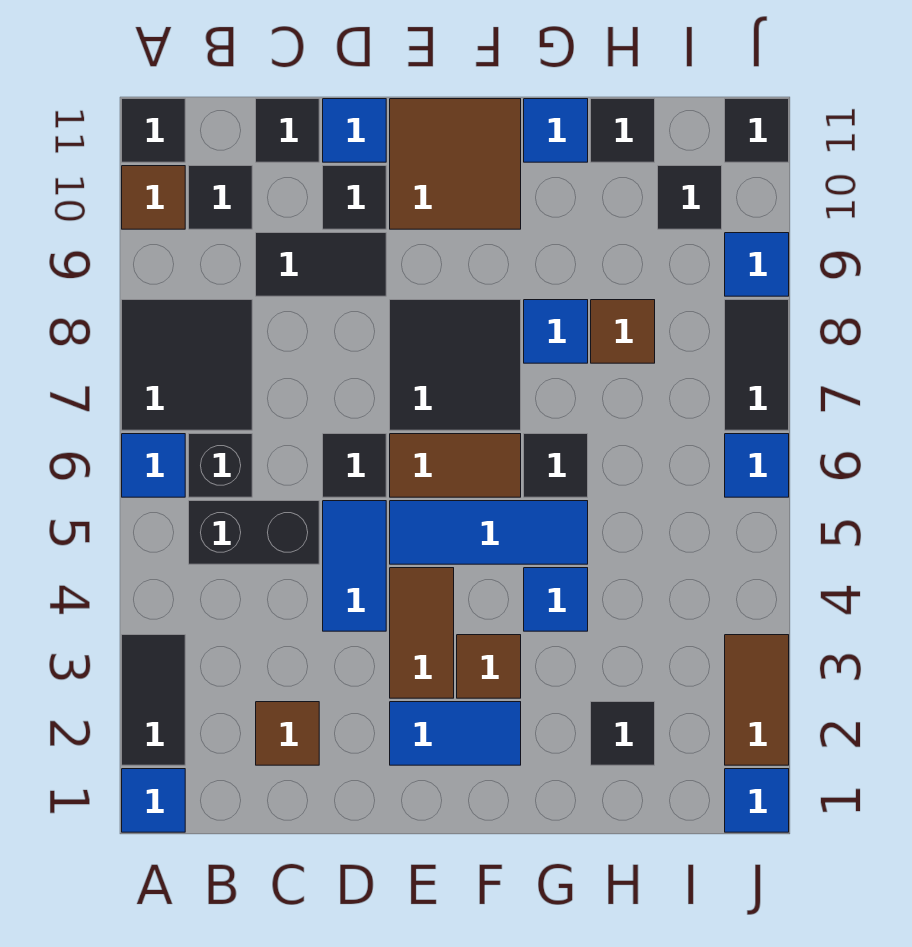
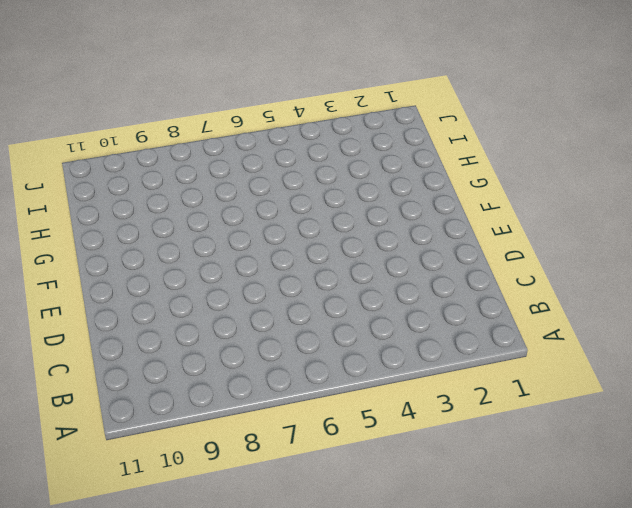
none -> blue 1x1 tile [122,769,185,832]
none -> black 1x2 tile [122,635,185,765]
none -> blue 1x1 tile [122,434,185,497]
none -> black 2x2 tile [122,300,252,430]

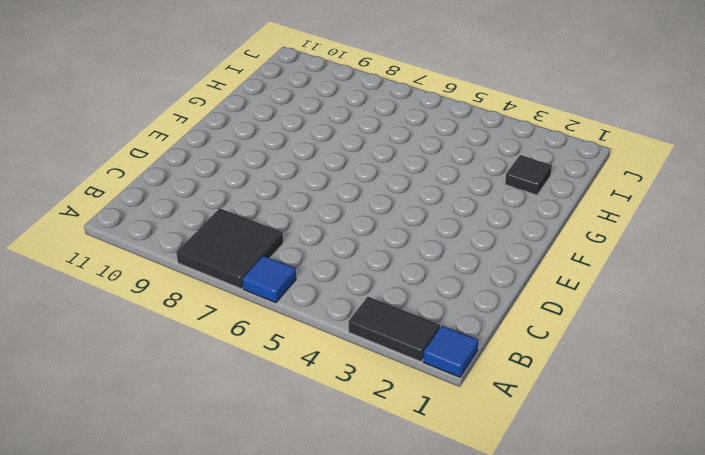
none -> brown 1x1 tile [122,166,185,229]
none -> black 1x1 tile [122,99,185,162]
none -> black 1x2 brick [189,501,319,564]
none -> black 1x1 brick [189,434,252,497]

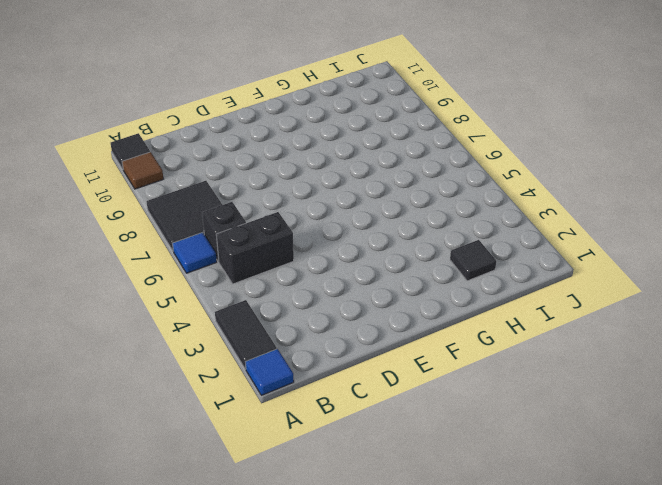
none -> black 1x1 tile [189,166,252,229]
none -> brown 1x1 tile [256,702,319,765]
none -> black 1x2 tile [256,233,386,296]
none -> black 1x1 tile [256,99,319,162]

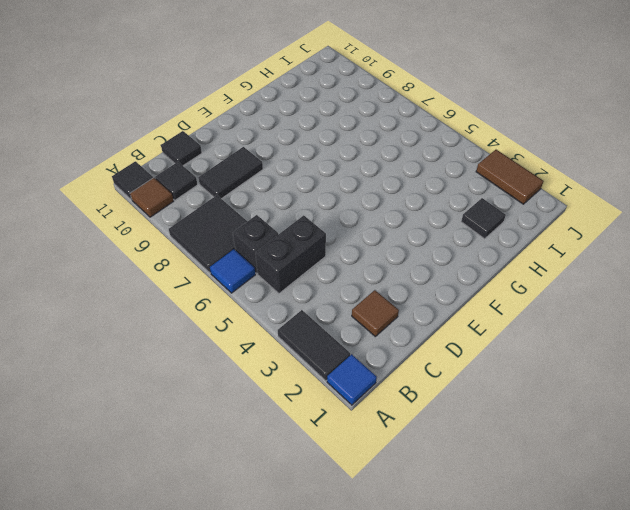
none -> blue 1x2 tile [323,501,386,631]
none -> black 1x1 tile [323,434,386,497]
none -> black 1x1 tile [323,166,386,229]
none -> blue 1x1 tile [323,99,386,162]

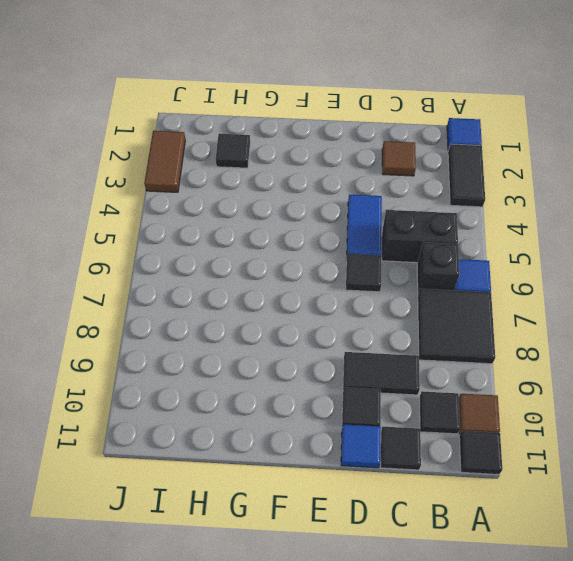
none -> blue 1x2 tile [390,702,521,765]
none -> brown 1x2 tile [390,568,454,698]
none -> blue 1x3 tile [390,501,588,564]
none -> brown 1x2 tile [390,434,521,497]

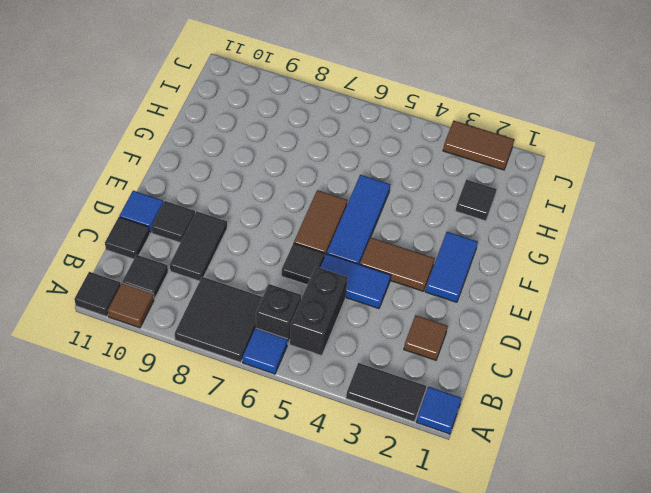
none -> black 2x2 tile [390,300,521,430]
none -> brown 2x2 tile [390,99,521,229]
none -> brown 1x1 tile [457,635,521,698]
none -> blue 1x1 tile [524,568,588,631]

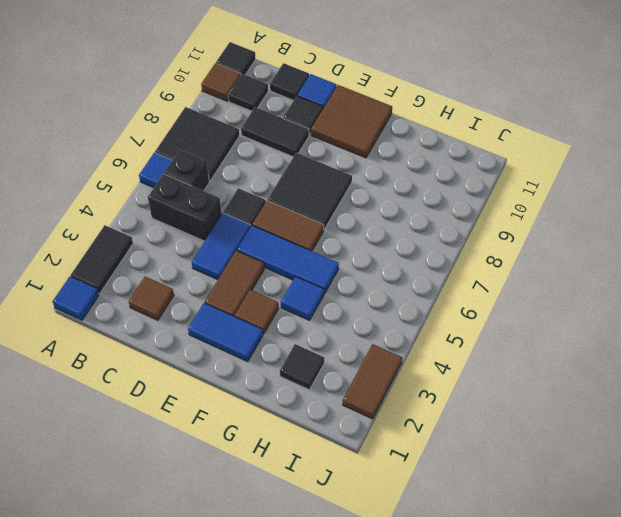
none -> black 1x1 tile [524,434,588,497]
none -> blue 1x1 tile [524,300,588,363]
none -> blue 1x1 tile [524,99,588,162]
none -> brown 1x1 tile [591,300,655,363]

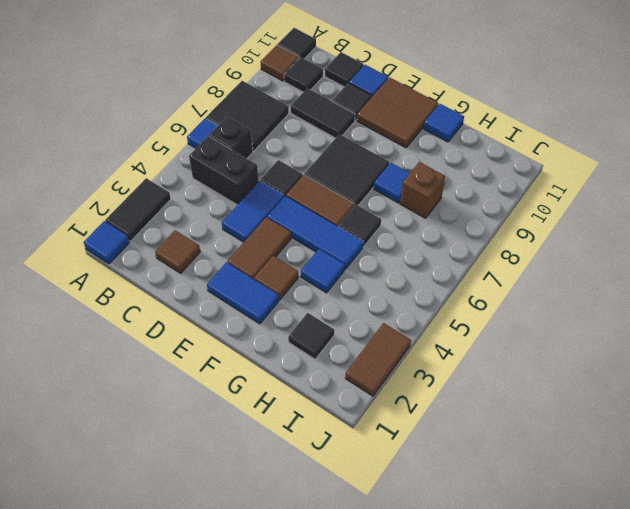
brown 1x1 brick [400,162,445,218] -> brown 1x1 tile [591,300,655,363]
none -> black 1x1 tile [591,99,655,162]
none -> black 1x1 tile [658,166,722,229]
none -> blue 1x1 tile [725,769,789,832]
none -> blue 1x1 tile [725,434,789,497]

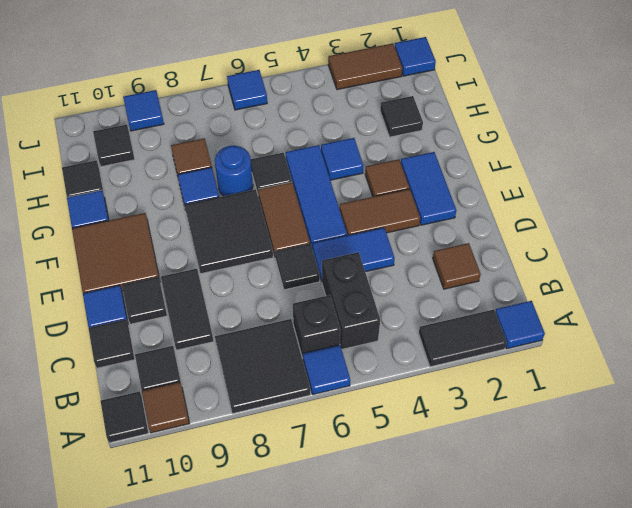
blue 1x1 round brick [215,146,253,196] -> none
none -> black 1x2 tile [725,300,789,430]
none -> black 1x1 tile [725,99,789,162]

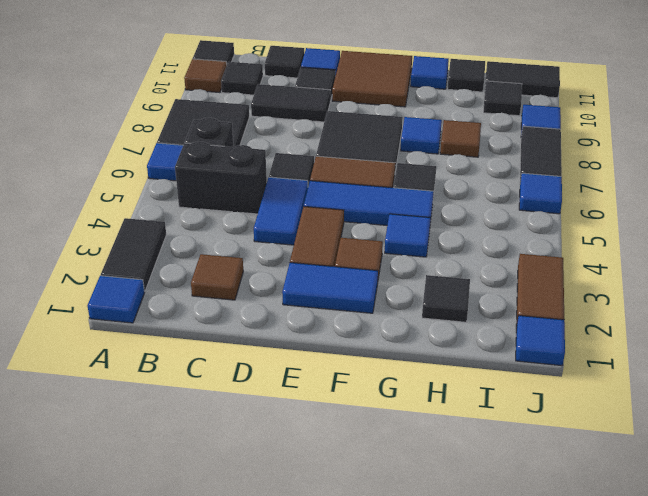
black 1x2 tile [485,61,560,98] -> black 1x1 tile [725,99,789,162]

